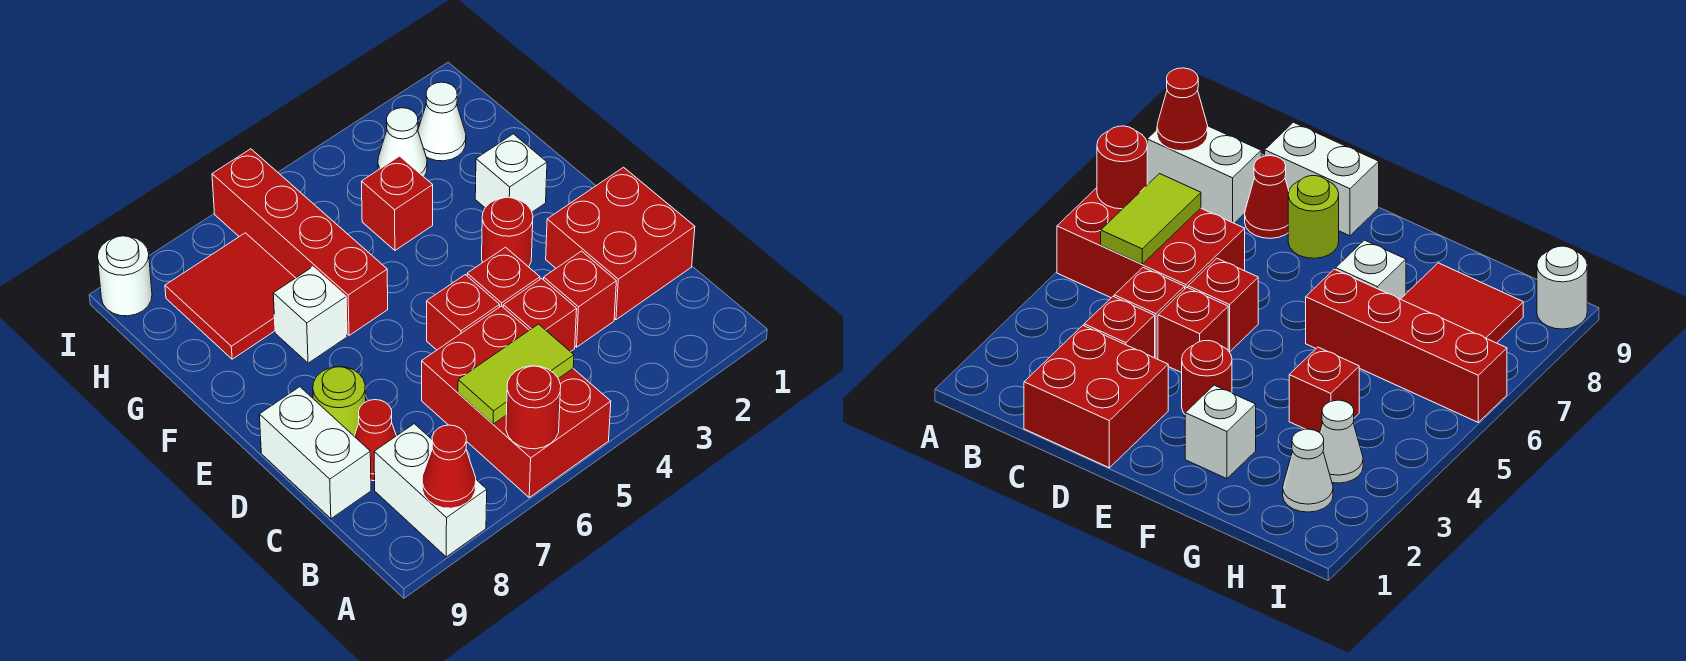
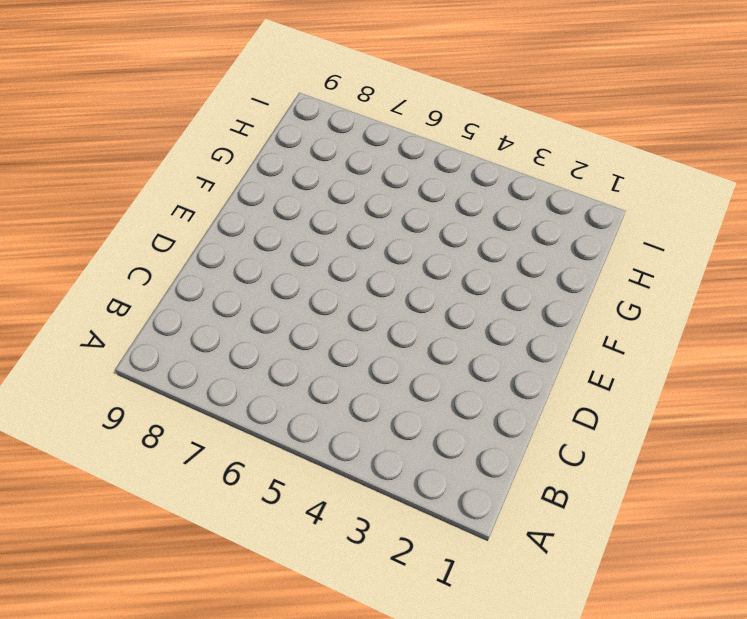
none -> red 2x3 brick [422,306,611,497]
none -> white 1x2 brick [374,424,487,557]
none -> red 2x2 brick [546,167,695,320]

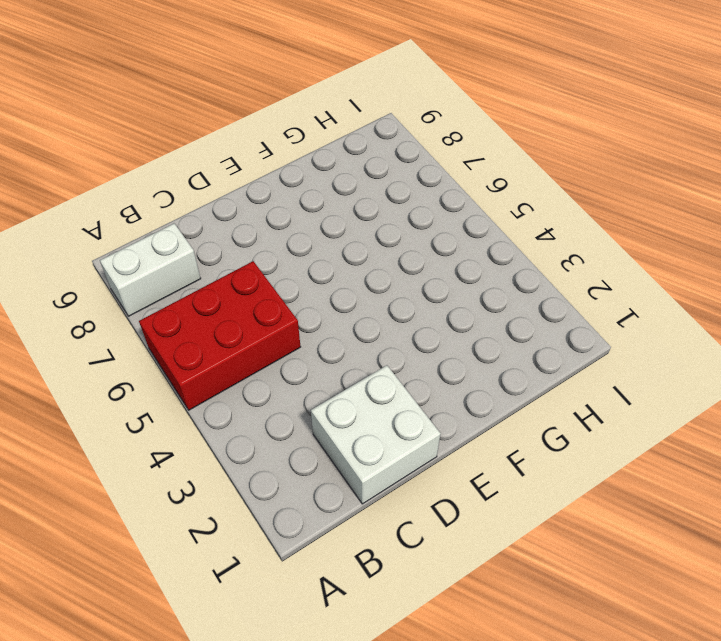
white 2x2 brick [311,365,441,504] -> red 2x2 brick [546,167,695,320]
none -> red 1x1 brick [544,251,616,347]
none -> red 1x1 brick [503,278,577,352]
none -> red 1x1 cone [354,400,396,481]

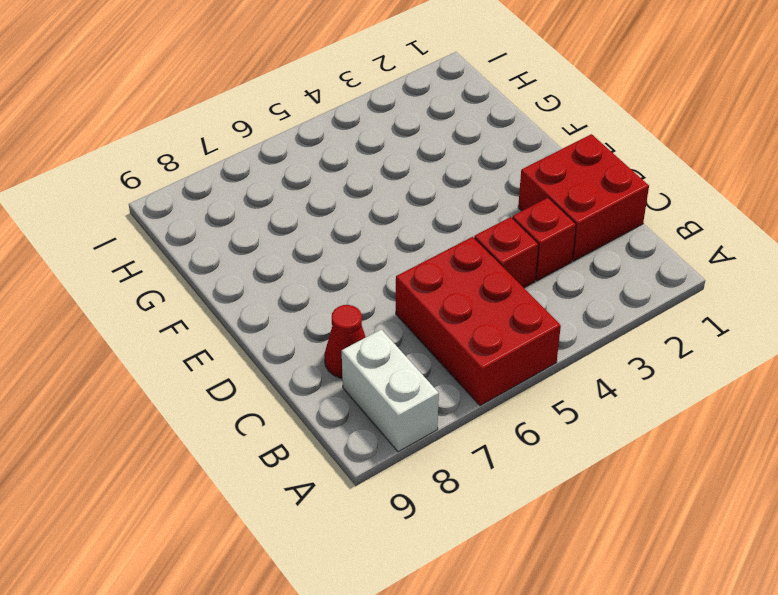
none -> white 1x2 brick [259,387,371,519]
none -> red 1x1 brick [467,247,540,307]
none -> red 1x1 brick [427,275,500,350]

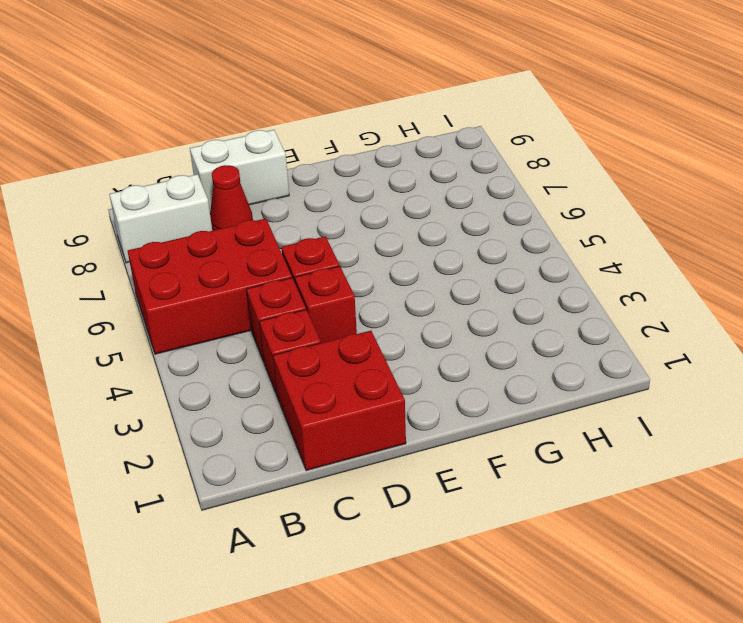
none -> lime 1x1 round brick [313,367,366,436]
none -> red 1x1 round brick [482,197,533,267]
none -> white 1x1 brick [475,134,547,212]

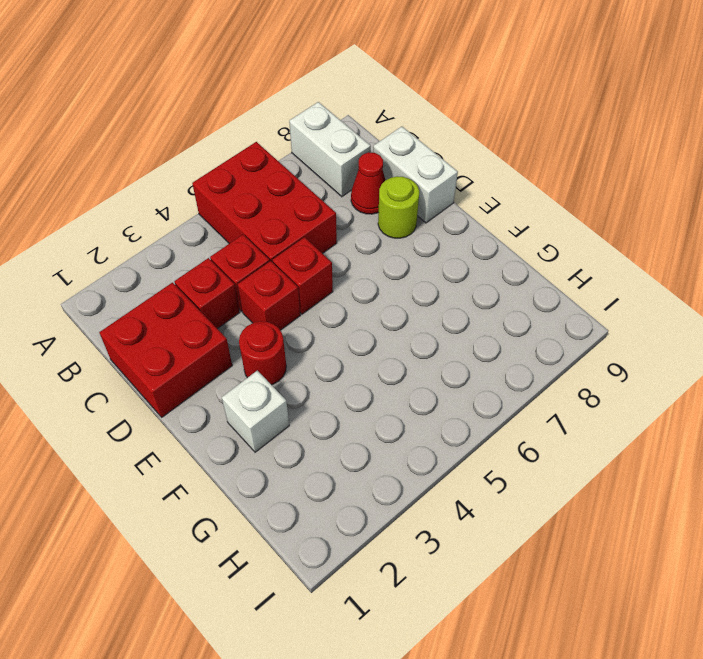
none -> red 1x4 brick [212,149,388,335]
none -> white 1x1 brick [273,267,347,363]
none -> red 1x1 brick [361,156,433,250]

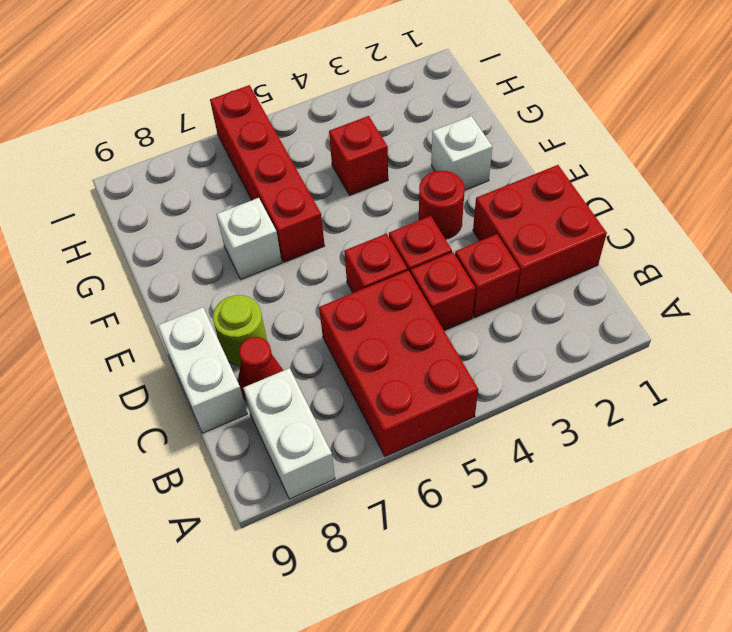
none -> red 2x2 tile [165,233,295,359]
none -> white 1x1 cone [418,82,466,161]
none -> white 1x1 cone [378,108,427,177]

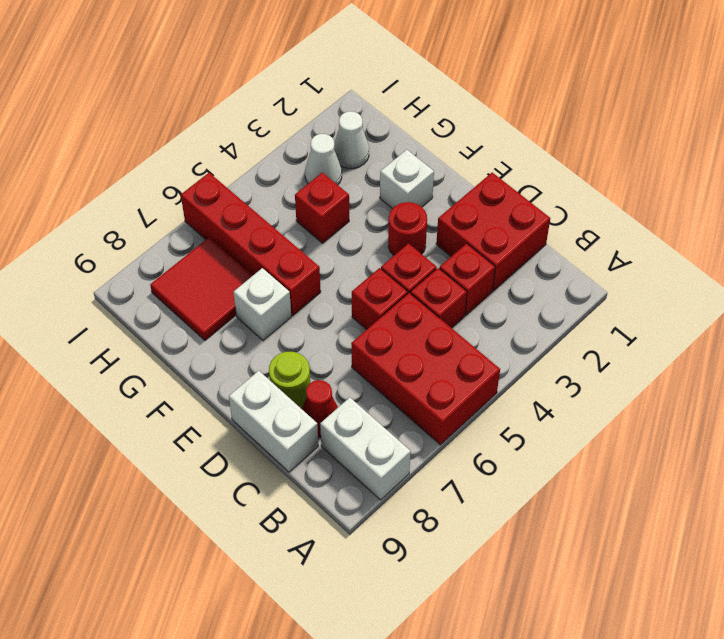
none -> white 1x1 round brick [97,236,152,316]
none -> red 1x1 round brick [506,366,561,449]
none -> red 1x1 cone [422,425,476,508]

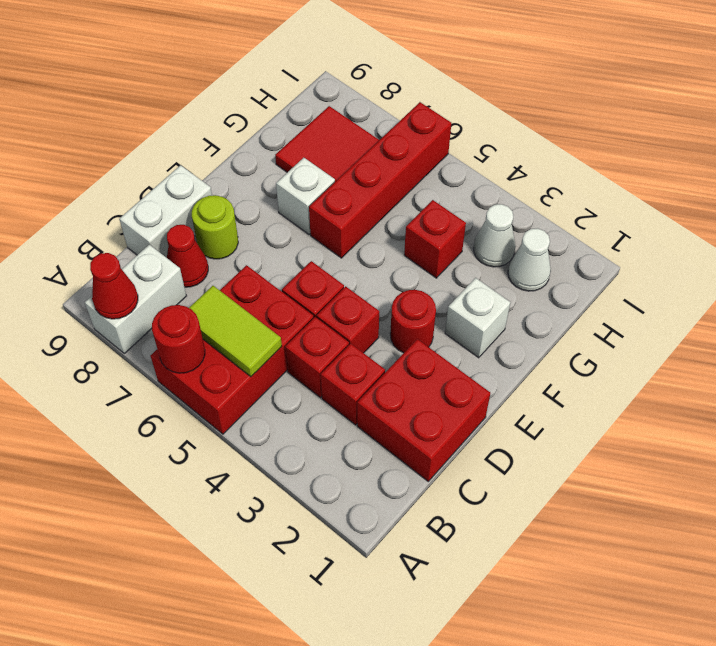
none -> white 1x1 round brick [97,236,152,316]

